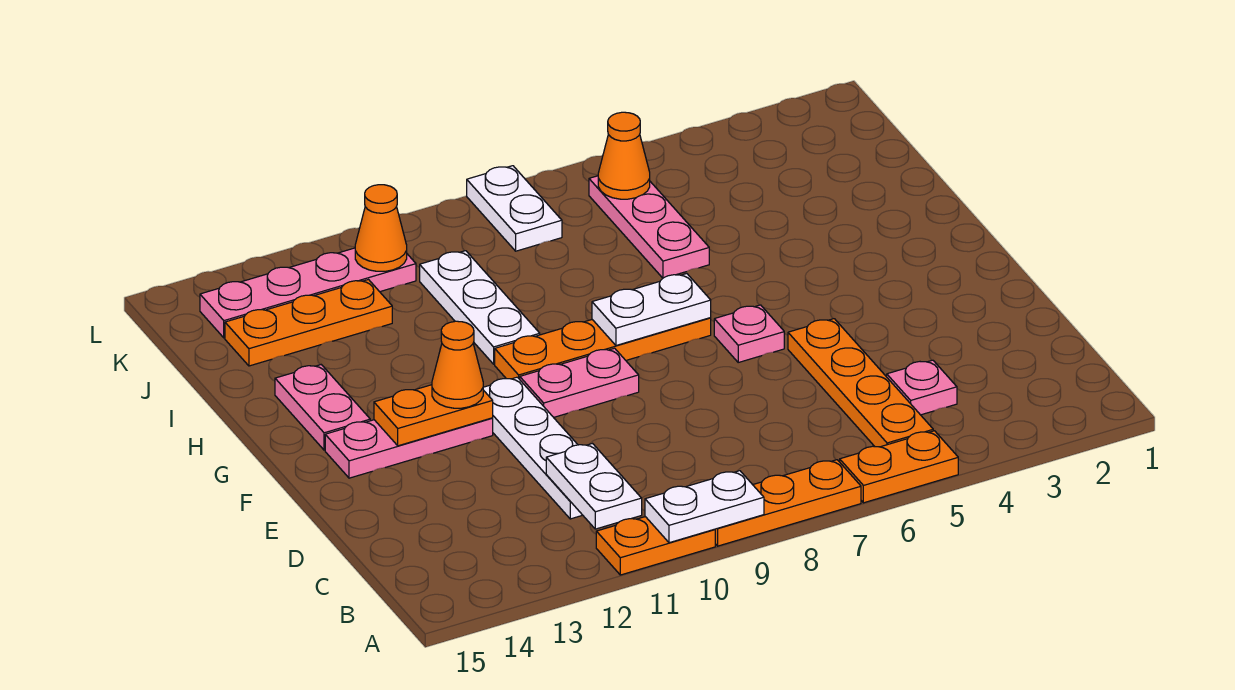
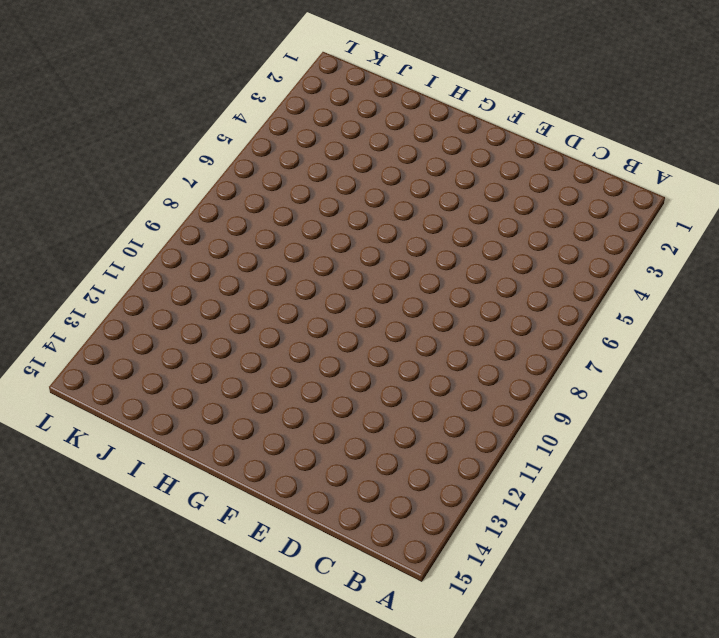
none -> orange 1x2 plate [840,431,958,503]
none -> orange 1x3 plate [715,460,861,546]
none -> orange 1x2 plate [596,517,715,575]

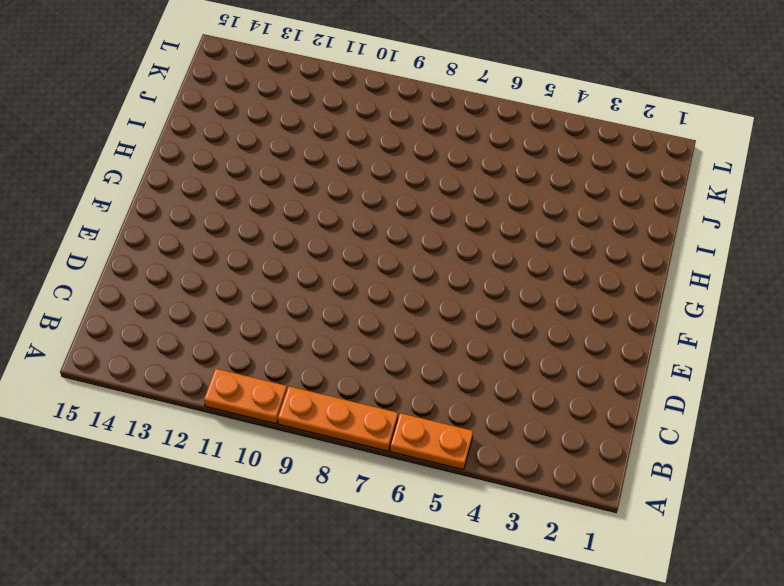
none -> orange 1x4 plate [788,319,933,447]
none -> pink 1x1 plate [887,360,957,415]
none -> white 1x4 plate [483,377,582,519]

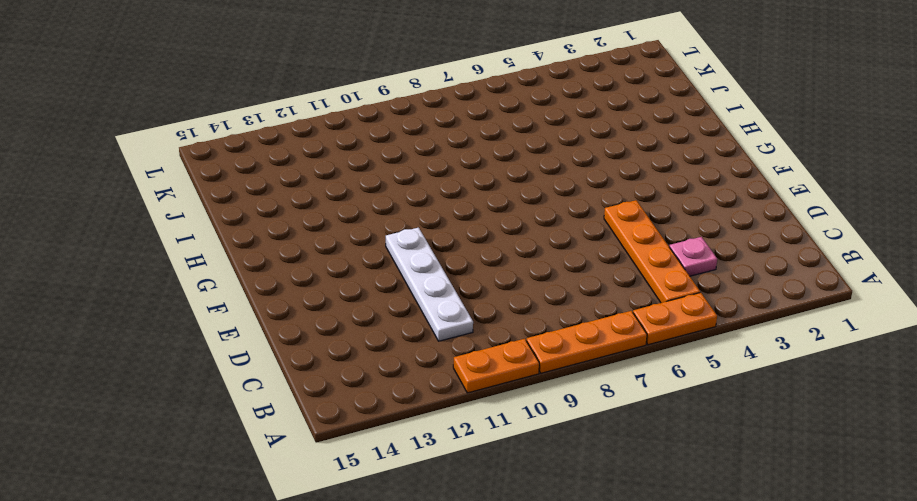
none -> pink 1x1 plate [714,305,784,362]
none -> pink 1x2 plate [520,348,639,417]
none -> pink 1x3 plate [325,418,493,478]

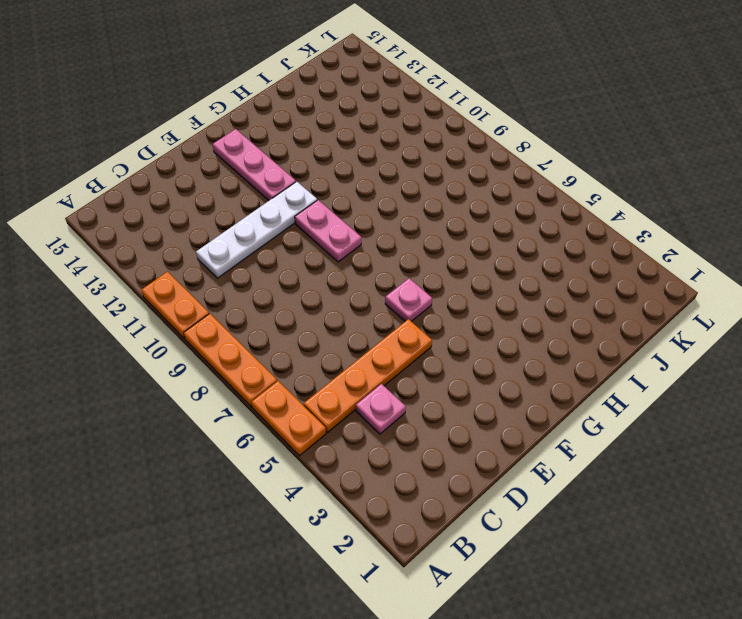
none -> orange 1x4 plate [495,318,711,379]
none -> pink 1x2 plate [275,365,370,450]
none -> white 1x3 plate [420,251,540,364]

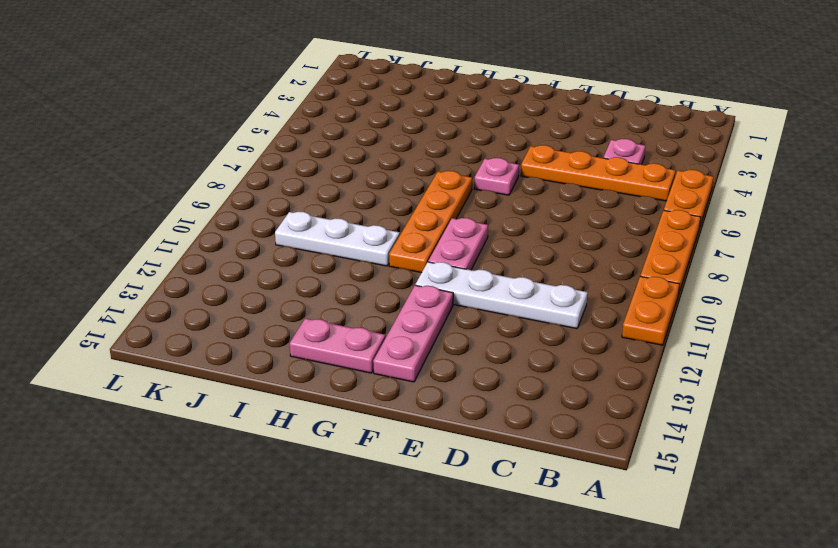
none -> pink 1x3 plate [589,176,709,278]
none -> orange 1x3 plate [225,280,392,366]
none -> white 1x2 plate [467,166,562,251]

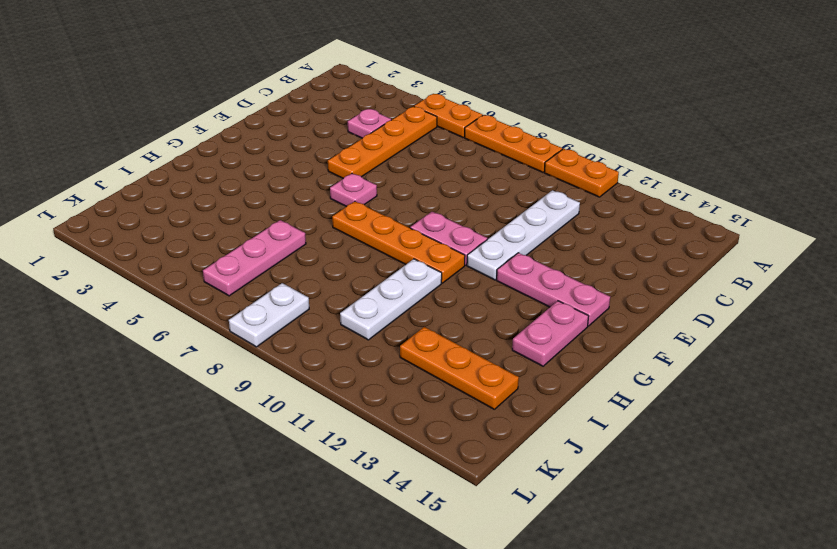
none -> pink 1x4 plate [200,248,416,338]
none -> white 1x2 plate [645,471,764,543]
none -> white 1x2 plate [546,444,642,529]

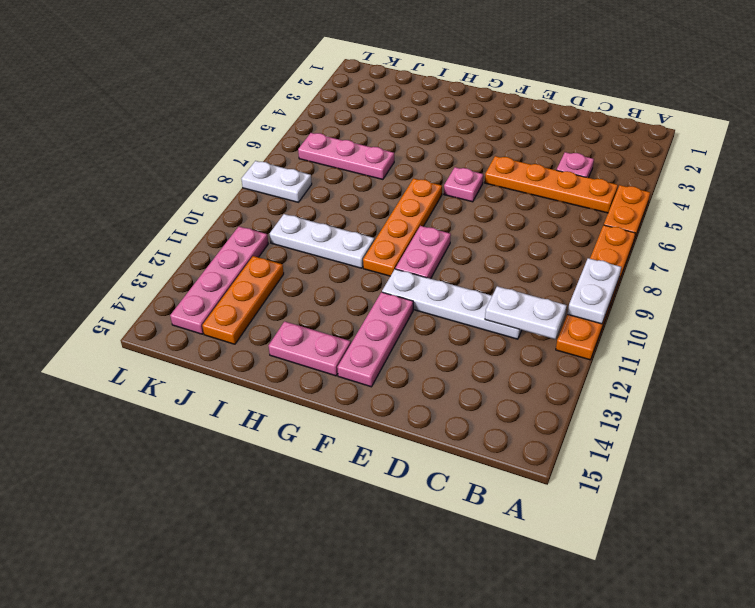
none -> orange 1x2 plate [374,385,493,446]
none -> white 1x2 plate [592,274,711,345]
none -> orange 1x1 cone [598,112,650,199]

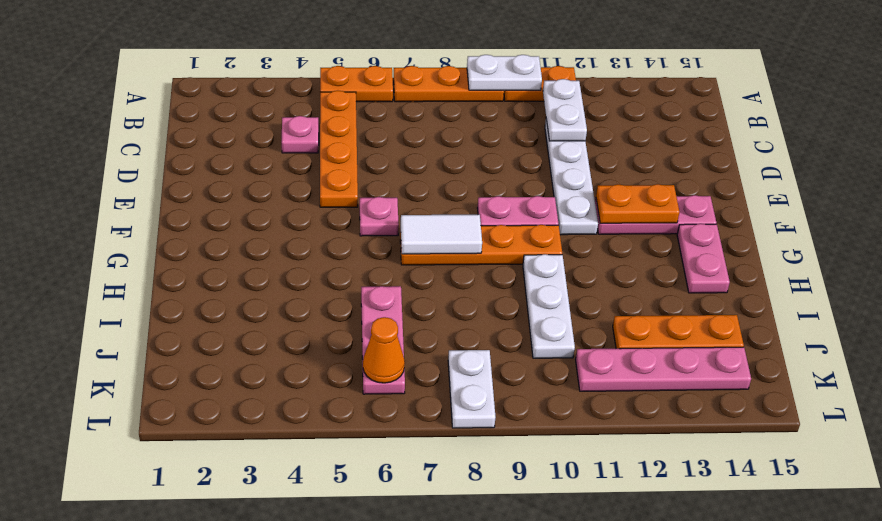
white 1x2 tile [401,215,482,254] -> white 1x2 plate [592,274,711,345]
none -> orange 1x1 cone [355,185,407,271]
none -> orange 1x1 cone [432,321,483,408]

